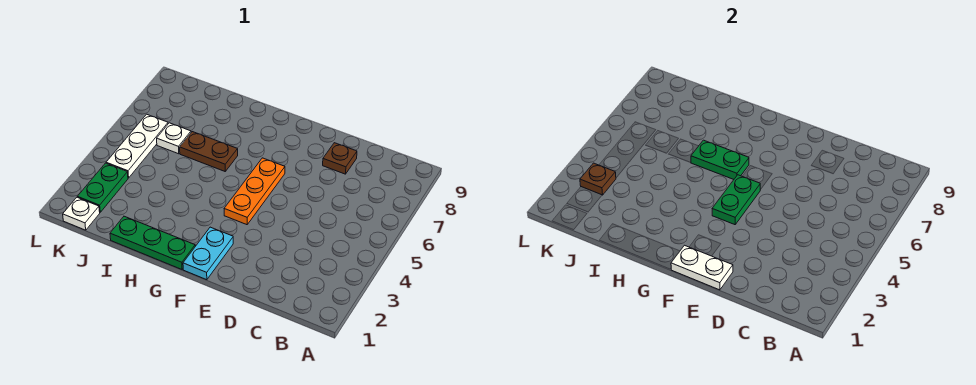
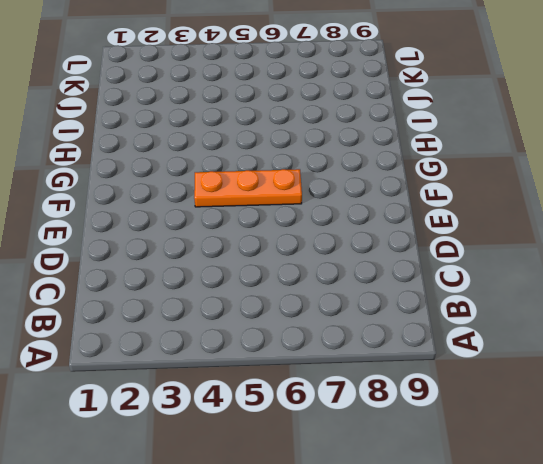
none -> brown 1x1 plate [323,143,357,174]
none -> cyan 1x2 plate [183,227,233,280]
none -> green 1x3 plate [110,216,195,269]

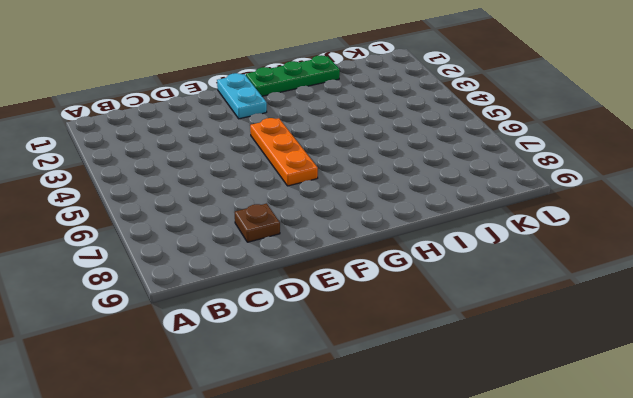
none -> brown 1x2 plate [180,132,238,171]
none -> white 1x1 plate [157,123,191,154]
none -> white 1x1 plate [63,197,100,230]

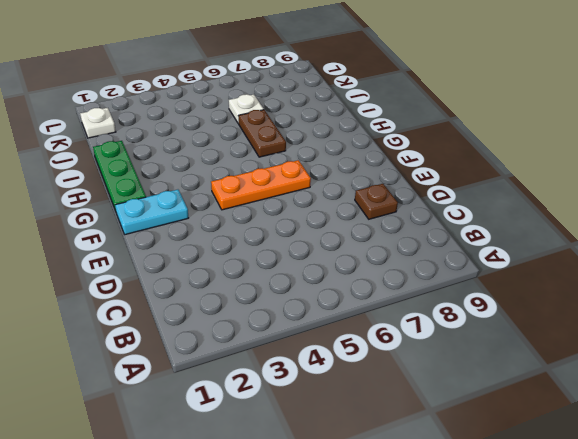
none -> green 1x2 plate [78,163,128,212]
none -> white 1x3 plate [106,114,168,178]
none -> white 1x2 plate [671,245,733,290]

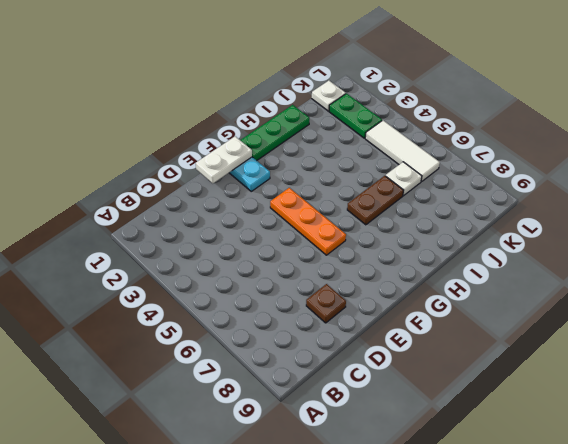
white 1x3 tile [365,120,440,181] -> white 1x3 plate [106,114,168,178]
none -> green 1x2 plate [712,175,760,225]
none -> green 1x2 plate [691,140,749,179]
none -> brown 1x1 plate [580,163,616,195]

